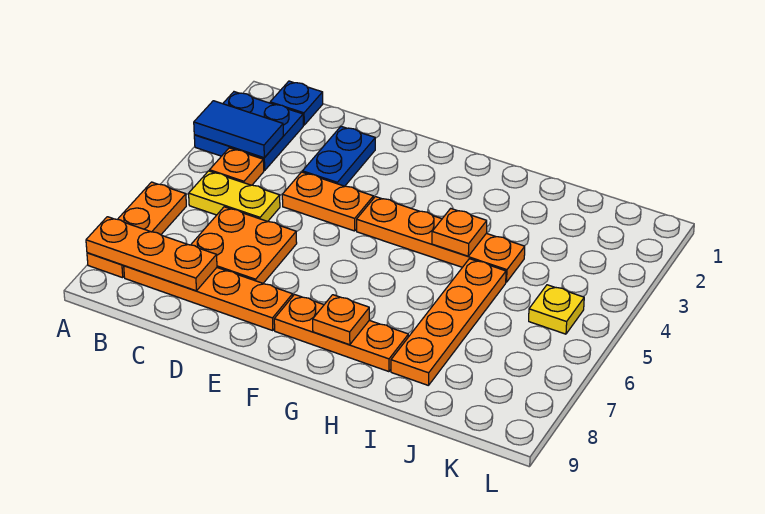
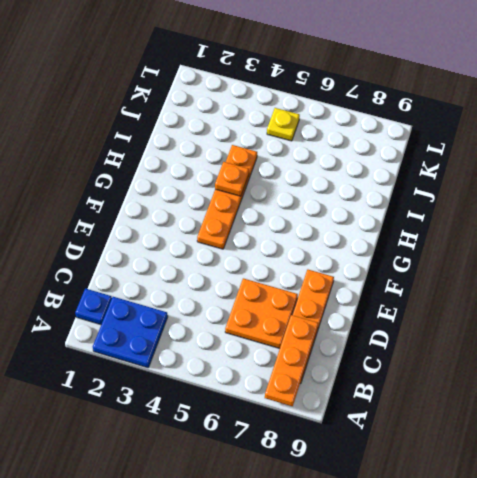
none -> orange 1x3 plate [87,182,186,278]
none -> orange 1x1 plate [210,148,264,185]
none -> yellow 1x2 plate [189,171,280,221]

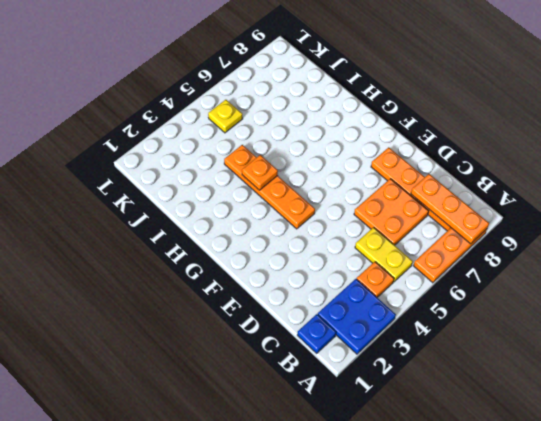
none -> blue 1x2 plate [303,126,375,186]
none -> orange 1x2 plate [282,172,373,231]
none -> orange 1x3 plate [274,295,408,372]

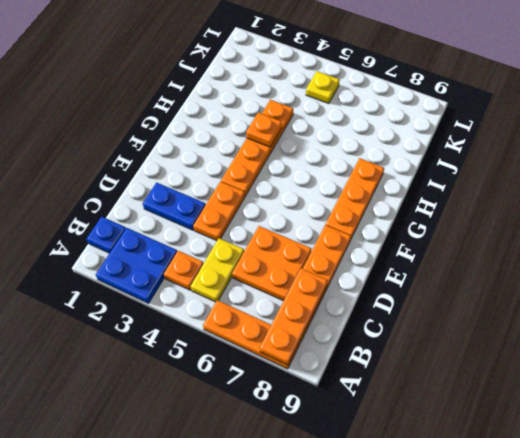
none -> orange 1x4 plate [391,259,506,386]
none -> blue 1x2 tile [194,101,283,158]
none -> orange 1x1 plate [313,295,369,345]

